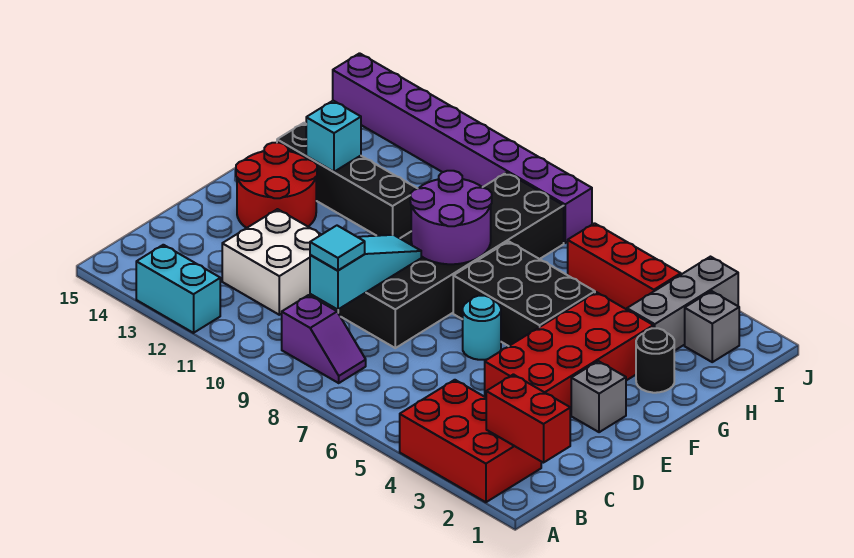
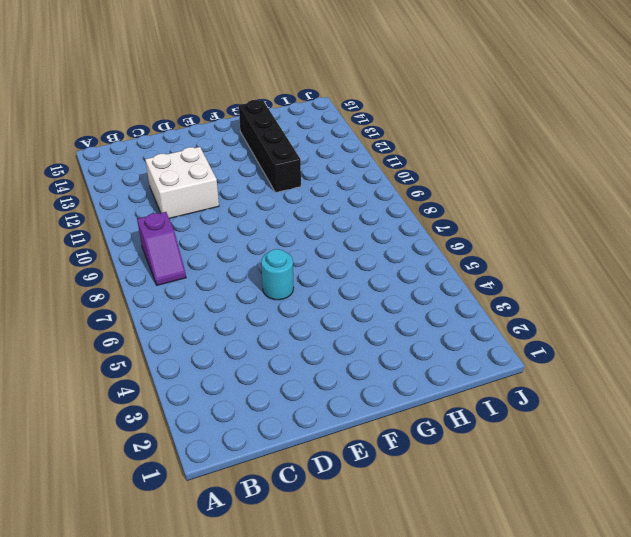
none -> red 2x3 brick [400,380,541,502]
none -> cyan 1x2 brick [136,245,220,333]
none -> red 2x4 brick [485,292,653,415]

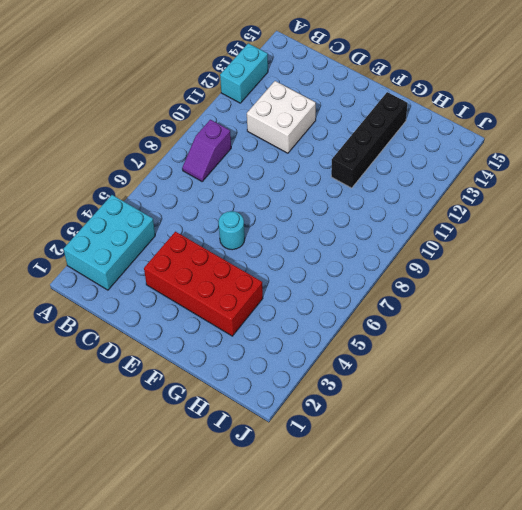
cyan 2x3 brick [63,195,155,290] -> red 2x3 brick [400,380,541,502]
none -> black 2x6 brick [338,172,564,348]
none -> grey 1x1 brick [571,361,626,432]
none -> red 2x2 round brick [236,143,317,228]

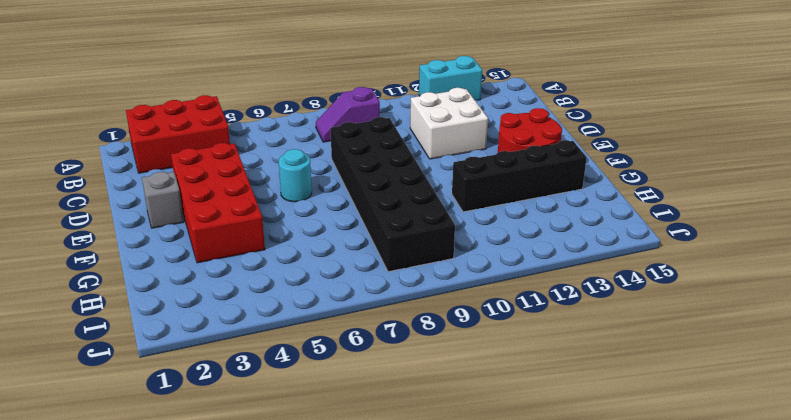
none -> black 2x3 brick [453,241,595,346]
none -> black 1x1 round brick [636,328,674,393]
none -> grey 1x3 brick [627,257,738,351]

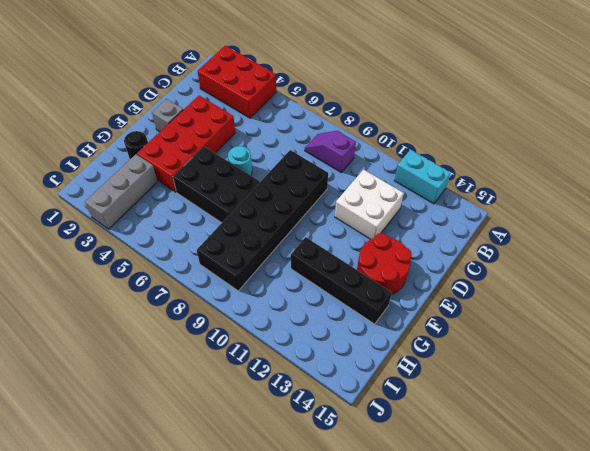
none -> grey 1x1 brick [685,291,739,362]
none -> red 1x3 brick [568,223,681,310]
none -> purple 1x8 brick [333,53,592,243]

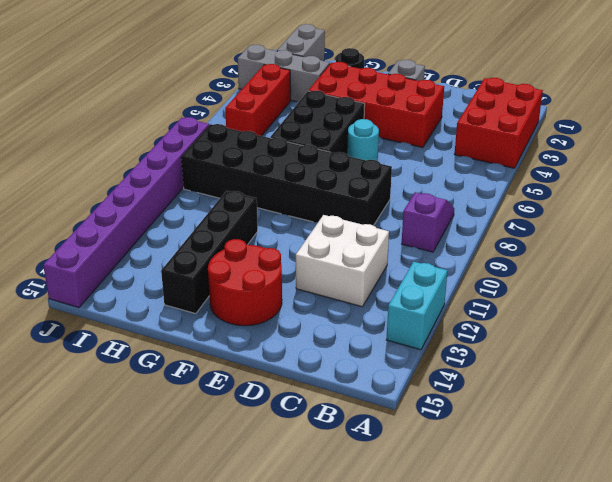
grey 1x2 brick [277,24,325,61] -> grey 1x1 brick [685,291,739,362]
none -> red 1x2 brick [486,374,570,463]
none -> cyan 1x3 slope [310,235,421,310]
none -> purple 2x2 round brick [410,171,492,264]

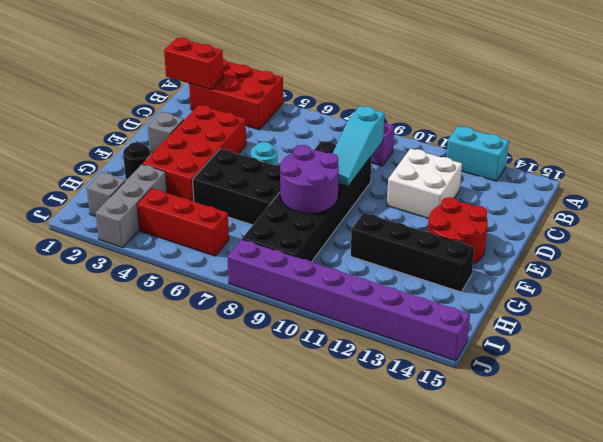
none -> cyan 1x1 brick [306,101,361,172]
none -> cyan 1x1 tile [310,226,365,270]

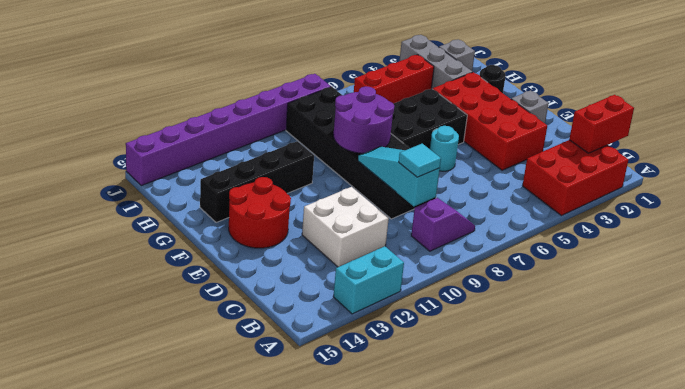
none -> cyan 1x1 brick [306,101,361,172]

